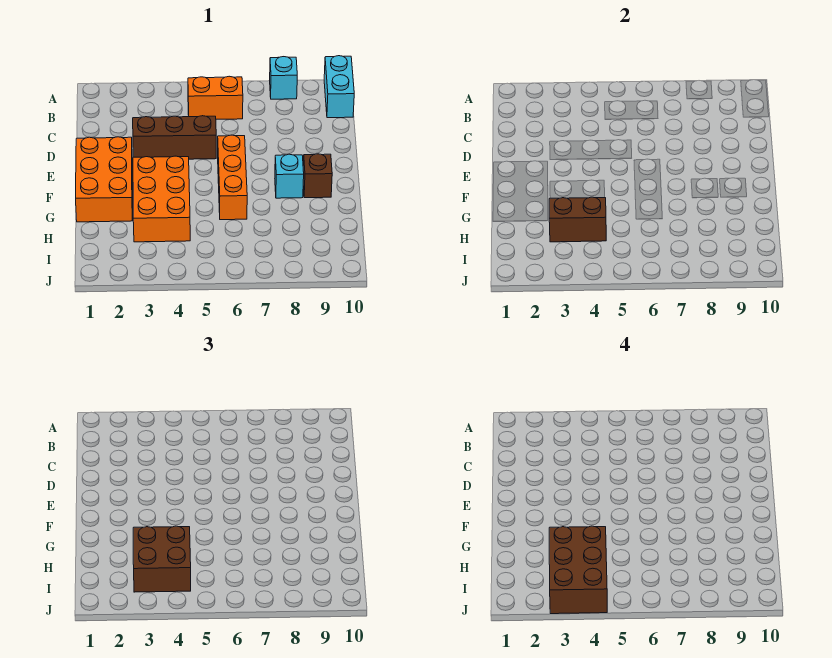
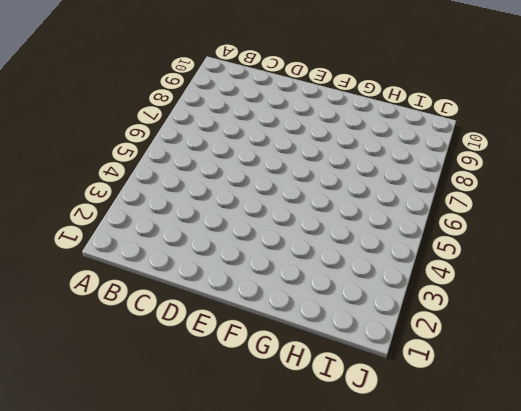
none -> cyan 1x1 brick [270,57,297,99]
none -> cyan 1x2 brick [324,56,354,118]
none -> orange 1x2 brick [188,76,243,119]

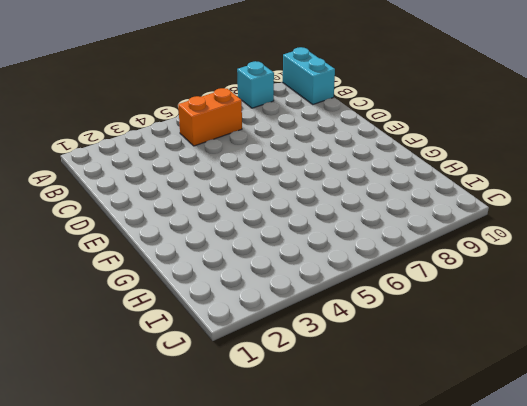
none -> brown 1x3 brick [133,116,216,159]
none -> orange 2x3 brick [76,137,132,222]
none -> orange 1x3 brick [218,135,247,220]

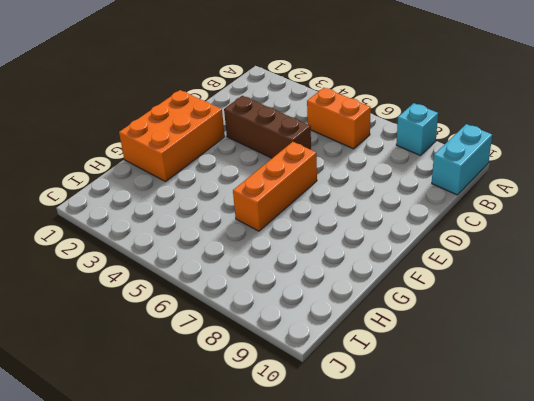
none -> orange 2x3 brick [133,156,190,242]
none -> cyan 1x1 brick [275,154,304,198]
none -> brown 1x1 brick [303,154,332,198]

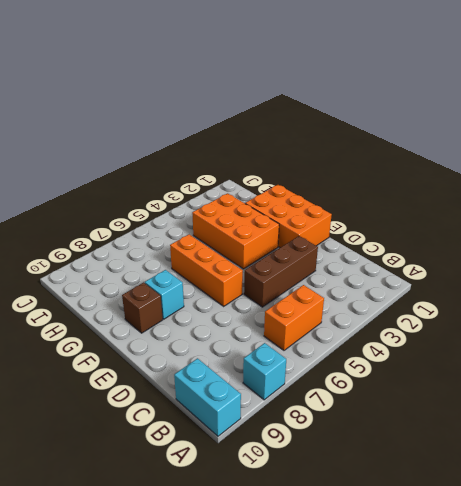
none -> brown 1x2 brick [549,197,606,242]
none -> brown 2x2 brick [133,526,191,592]
none -> brown 2x3 brick [549,526,607,614]

